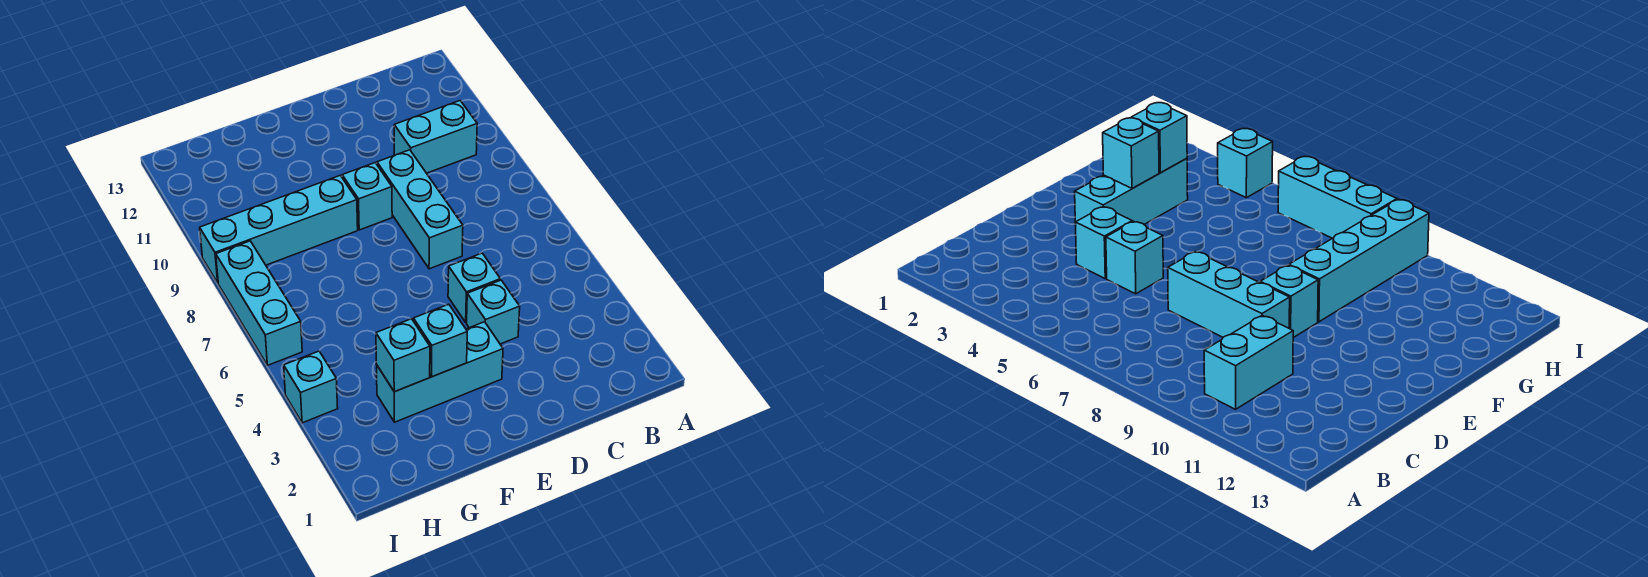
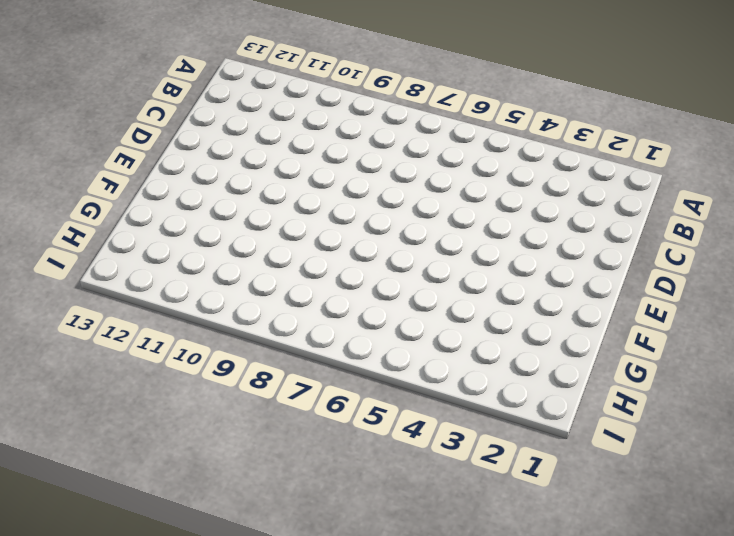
none -> cyan 1x2 brick [394,101,477,173]
none -> cyan 1x1 brick [467,280,520,344]

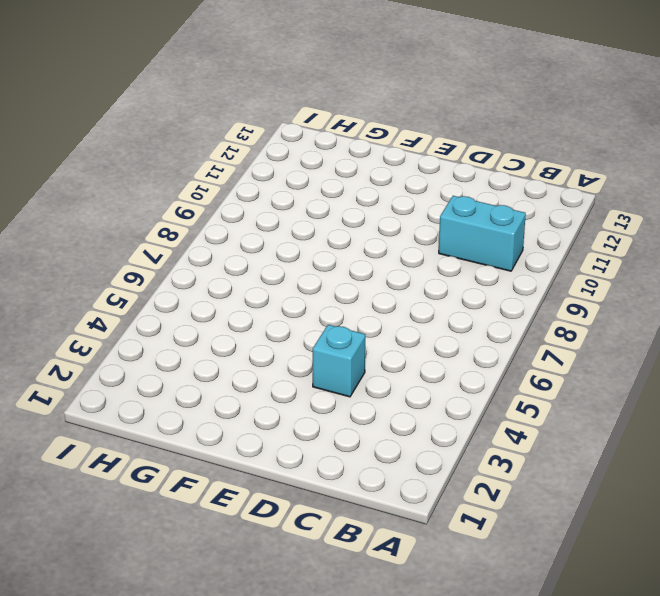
none -> cyan 1x1 brick [448,253,500,322]
none -> cyan 1x3 brick [377,150,463,269]

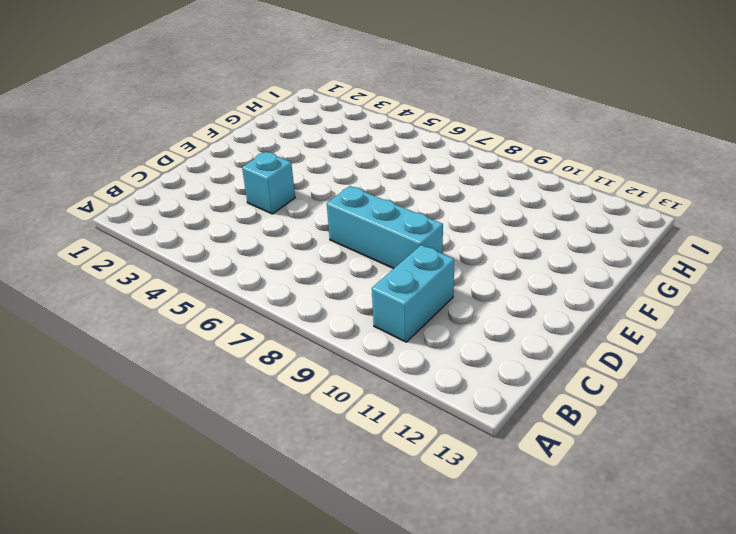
none -> cyan 1x1 brick [448,253,500,322]
none -> cyan 1x3 brick [377,322,503,422]

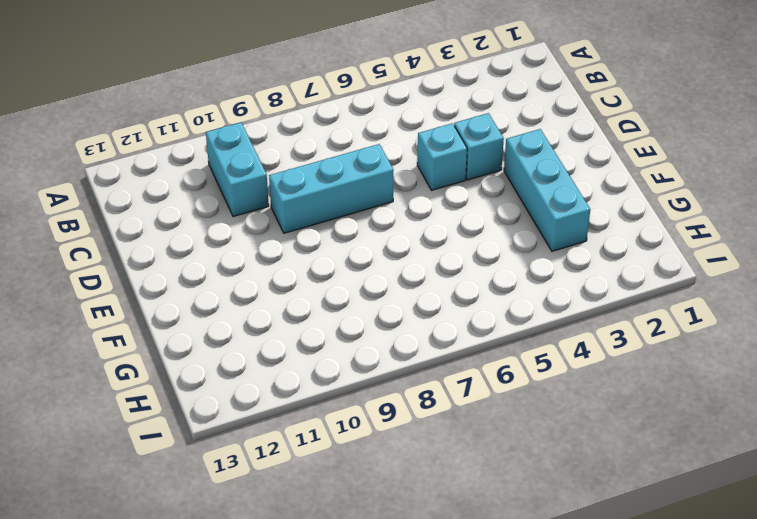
none -> cyan 1x1 brick [342,163,392,230]
none -> cyan 1x4 brick [200,175,358,283]

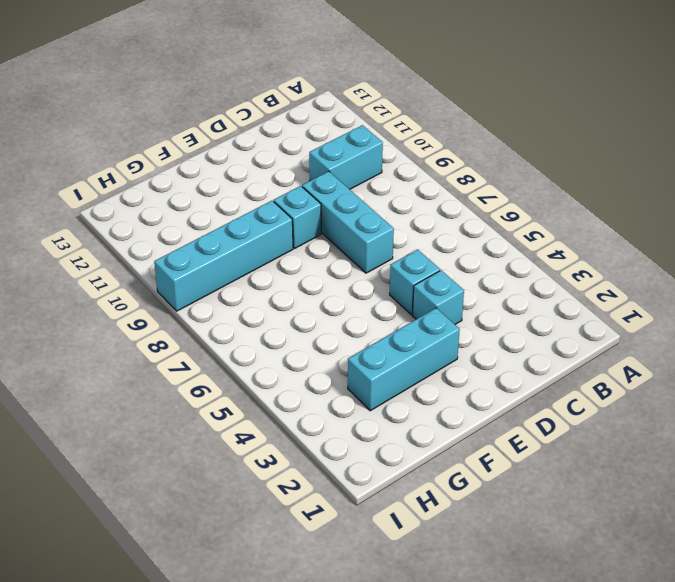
none -> cyan 1x1 brick [284,351,338,423]
none -> cyan 1x3 brick [216,241,302,365]

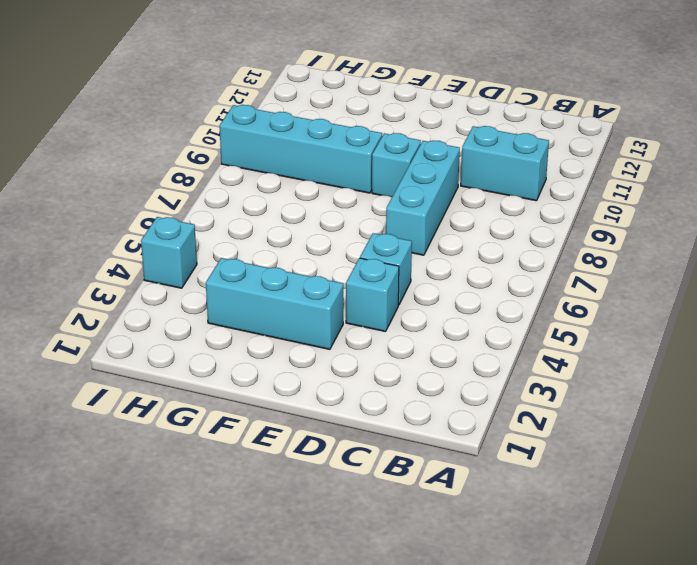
none -> cyan 1x3 brick [216,241,302,365]
none -> cyan 1x1 brick [414,304,467,377]

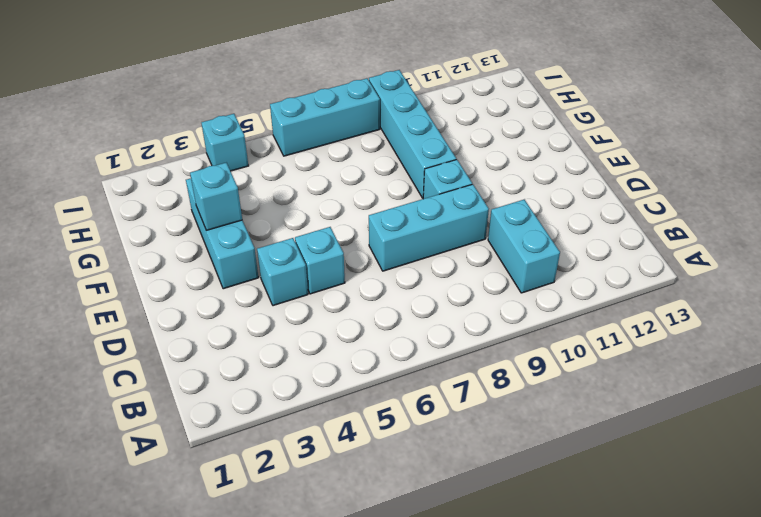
none -> cyan 1x1 brick [376,319,430,392]

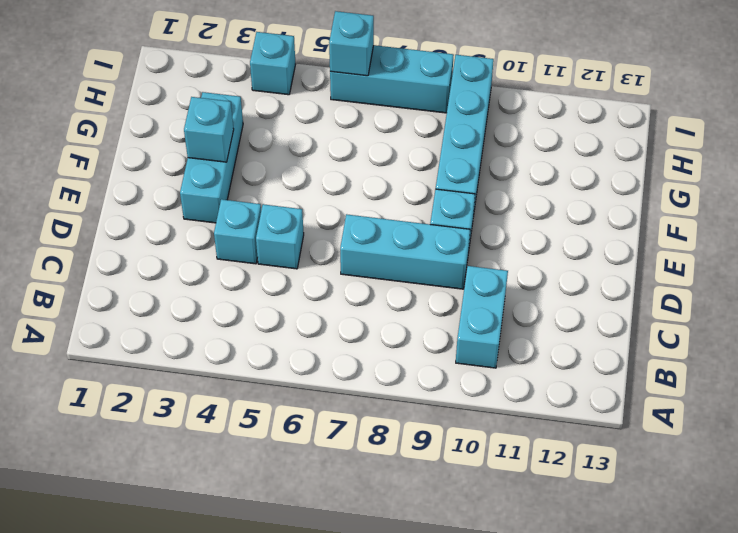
cyan 1x1 brick [329,11,374,76] -> cyan 1x1 brick moved to [376,319,430,392]

